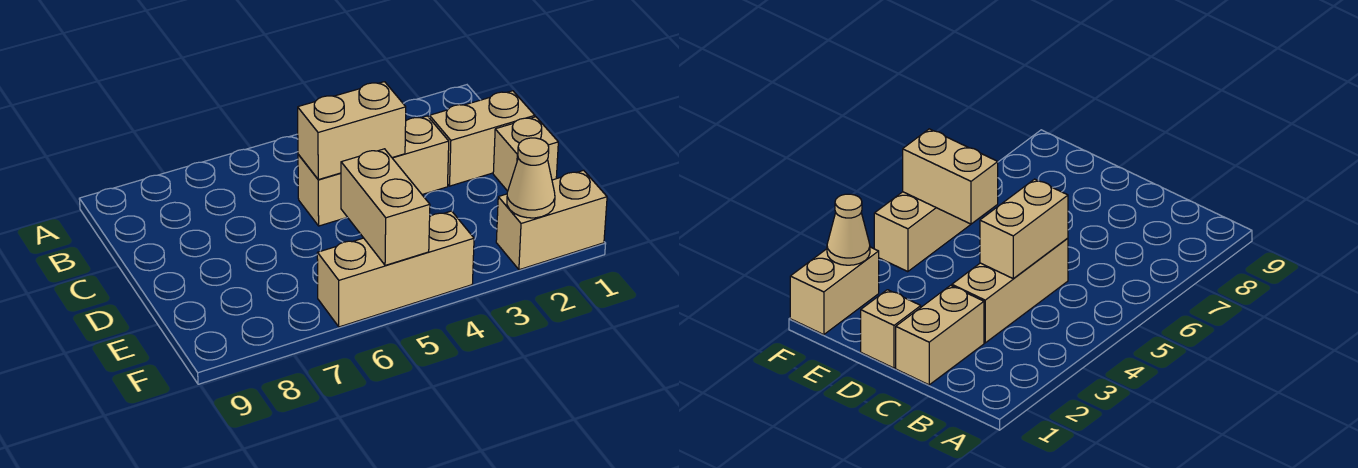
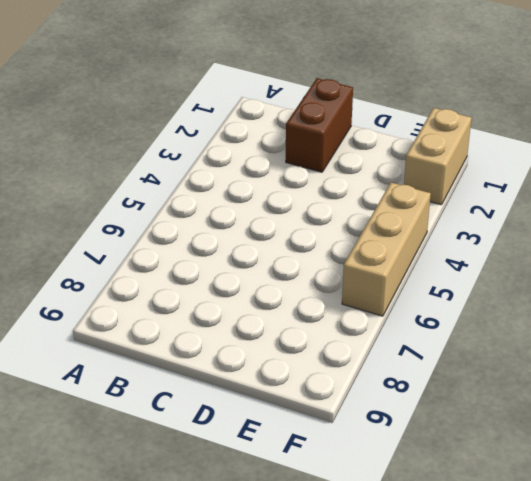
brown 1x2 brick [286,78,353,172] -> tan 1x2 brick [429,91,535,186]
none -> tan 1x3 brick [298,116,449,226]
none -> tan 1x1 brick [493,117,558,191]

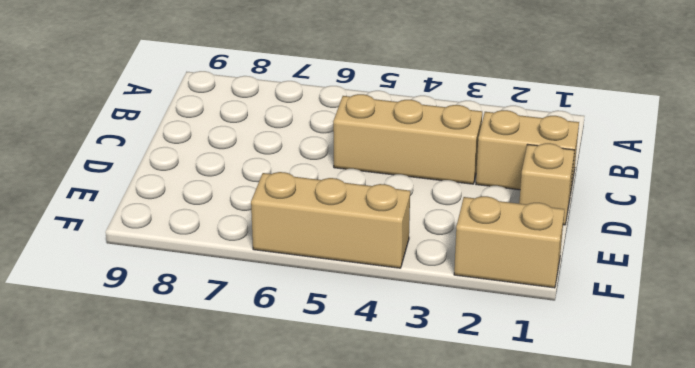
none -> tan 1x2 brick [298,82,406,180]
none -> tan 1x2 brick [341,149,430,265]

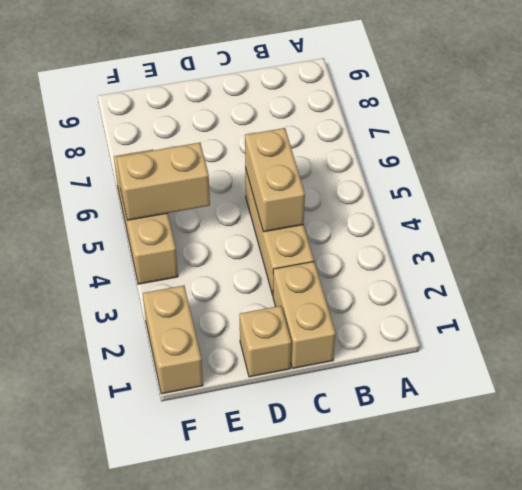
none -> tan 1x1 cone [507,138,555,218]

